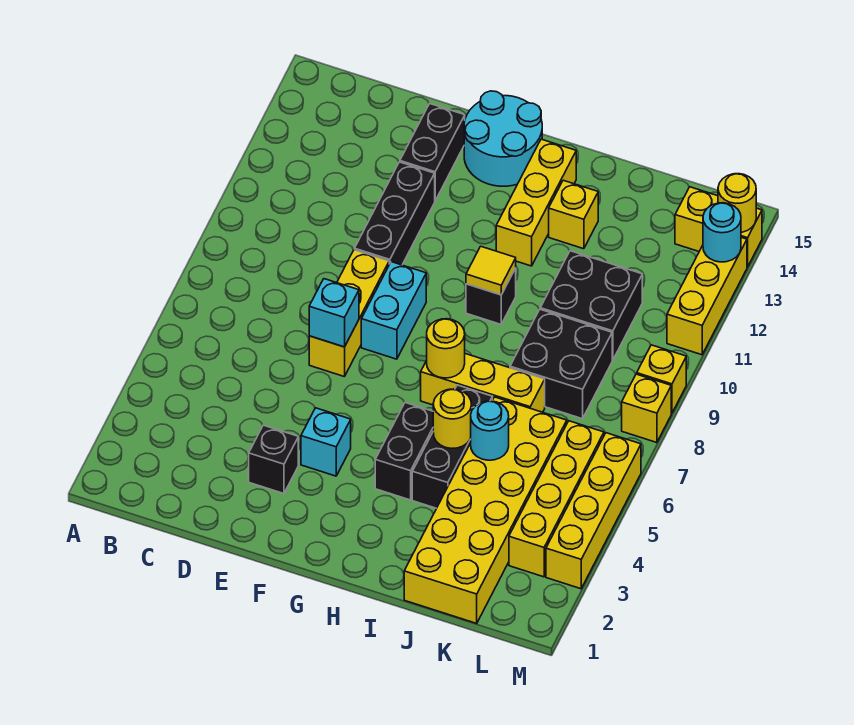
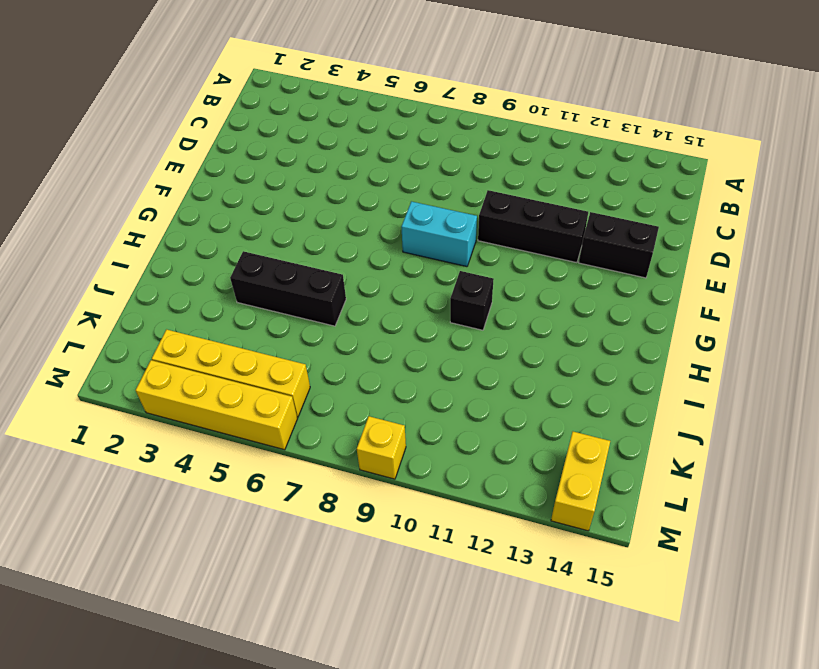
none -> black 1x1 brick [249,425,298,494]
none -> yellow 1x3 brick [309,250,389,377]
none -> cyan 1x1 brick [301,408,351,476]

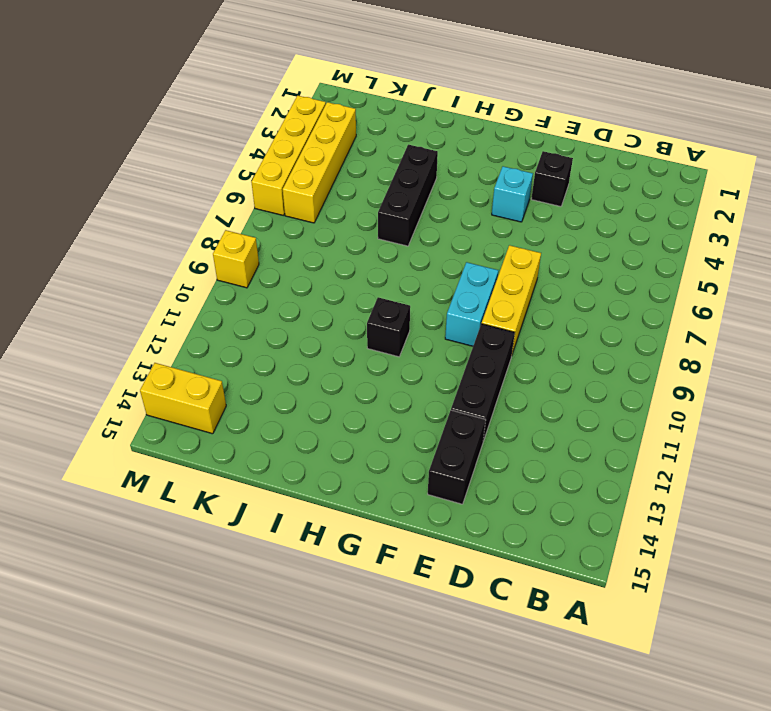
none -> cyan 2x2 round brick [464,91,542,186]
none -> black 1x2 brick [375,403,433,500]
none -> yellow 1x3 brick [421,354,545,412]

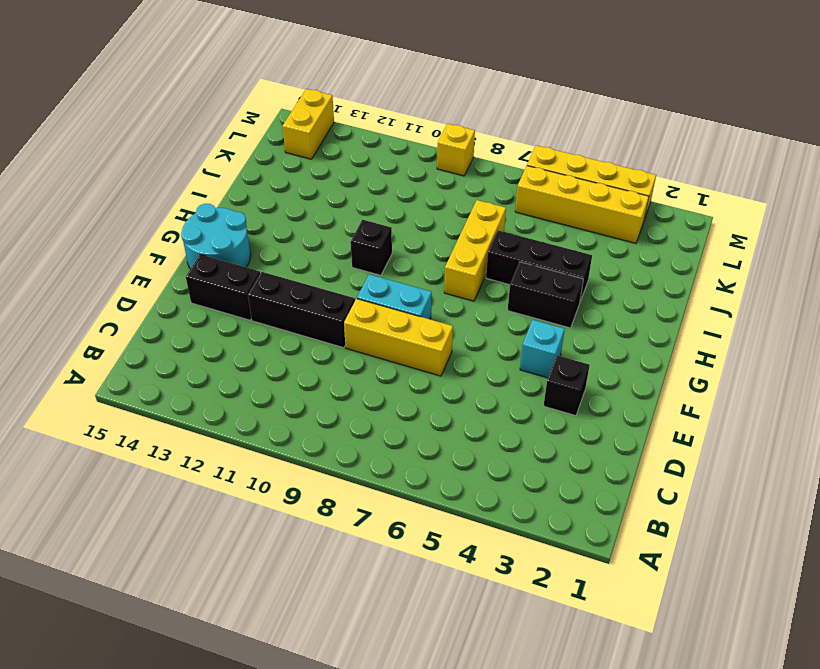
none -> yellow 1x3 brick [496,139,576,266]
none -> yellow 1x1 brick [549,180,598,249]
none -> yellow 2x6 brick [404,397,567,623]

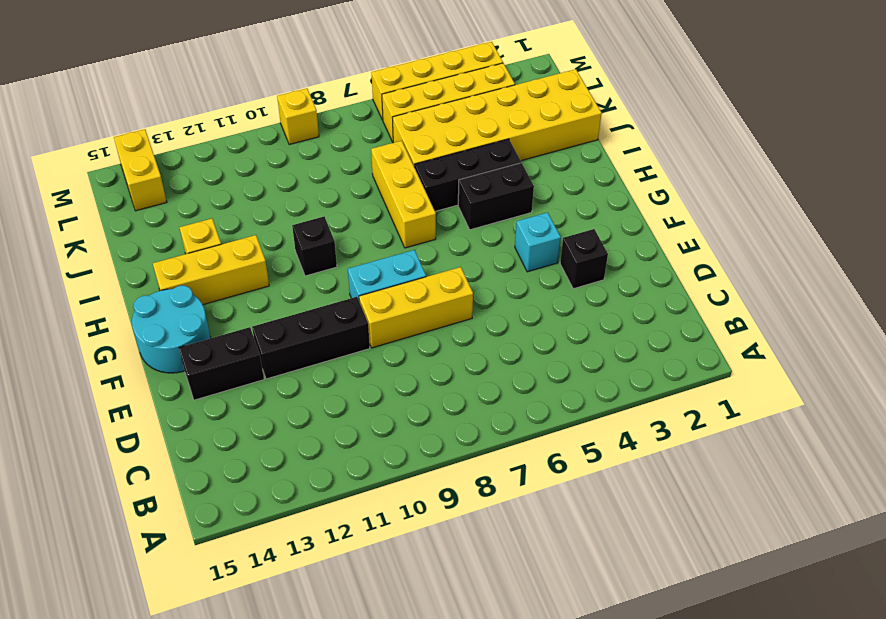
none -> black 2x2 brick [510,309,612,419]
none -> black 2x2 brick [540,251,642,360]
none -> yellow 1x1 brick [622,374,671,443]

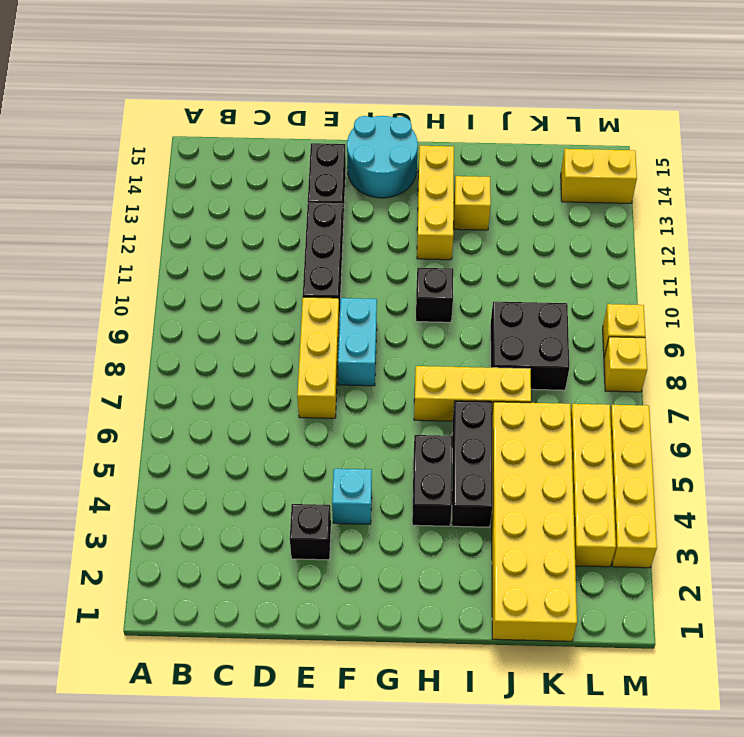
none -> black 2x2 brick [540,251,642,360]
none -> yellow 1x3 brick [667,237,747,355]
none -> cyan 1x1 brick [309,279,359,347]

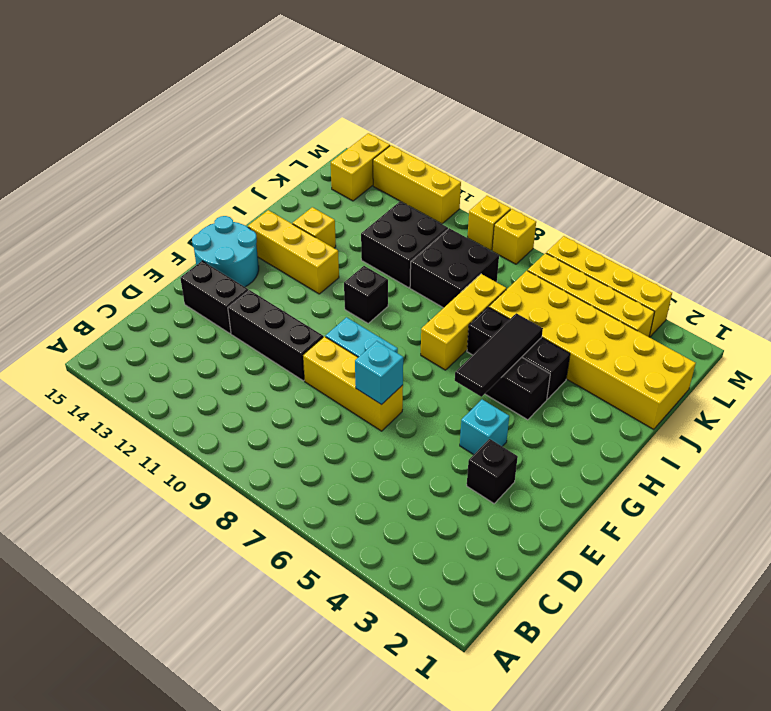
black 1x3 tile [455,313,543,397] -> yellow 1x1 round brick [433,389,472,448]
none -> yellow 1x1 round brick [426,319,465,378]
none -> yellow 1x1 tile [466,246,516,295]
none -> cyan 1x1 round brick [471,401,509,460]

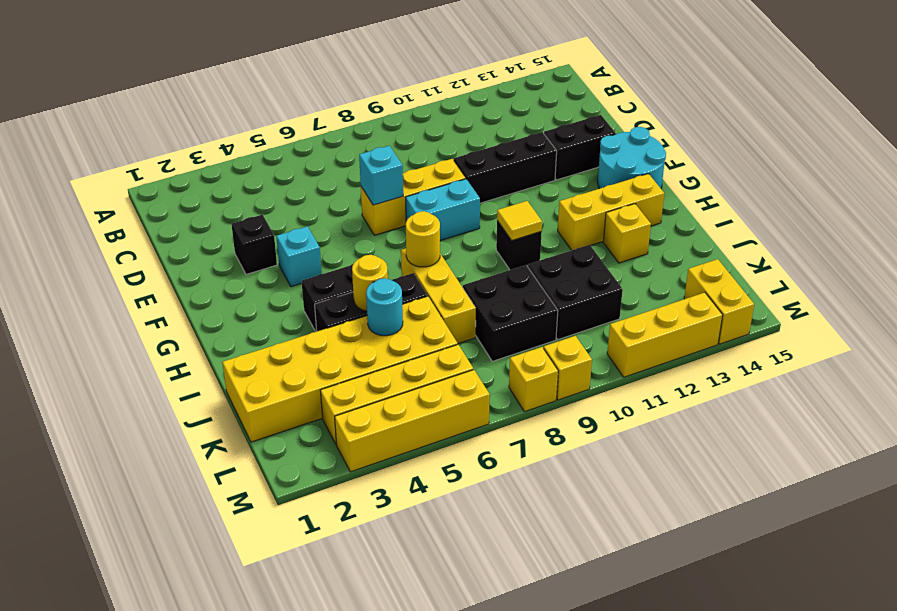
none -> cyan 1x1 round brick [703,203,741,262]
none -> yellow 1x1 round brick [718,174,756,233]

